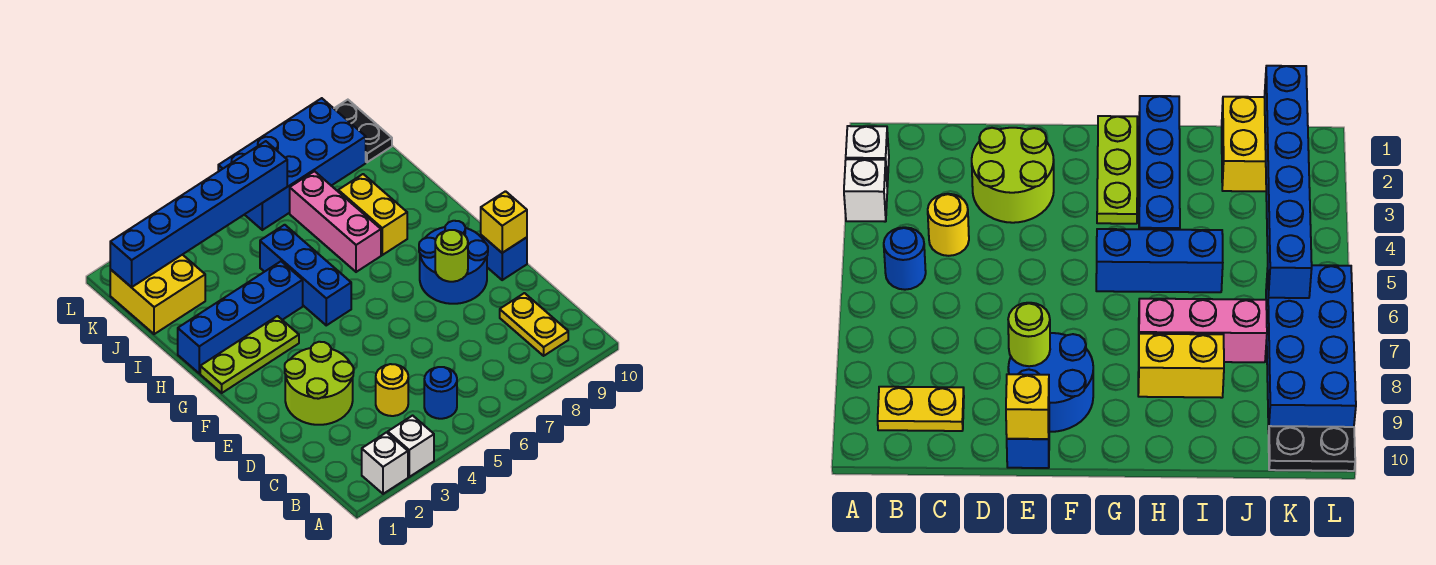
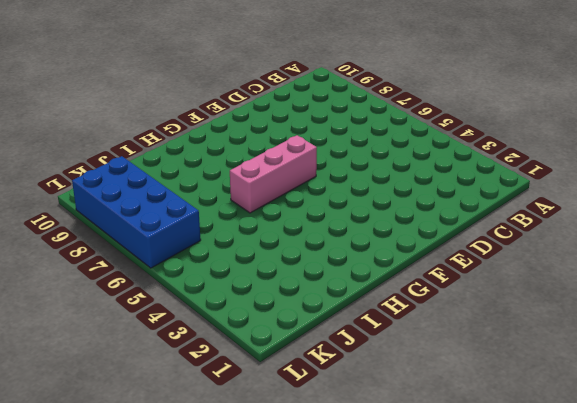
pink 1x3 brick [230,135,317,213] -> pink 1x3 brick moved to [290,171,381,272]
none -> white 1x1 brick [362,432,408,494]
none -> white 1x1 brick [388,416,434,477]
none -> blue 1x1 round brick [424,367,457,419]

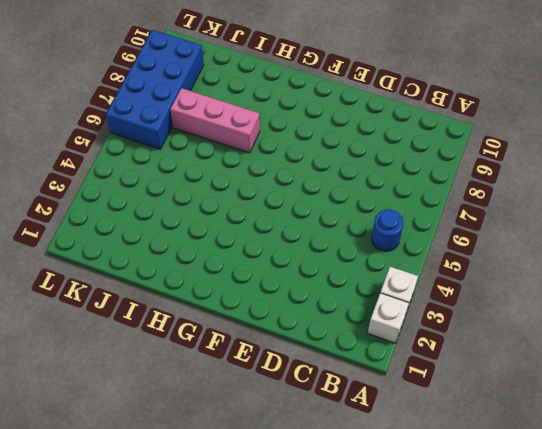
none -> yellow 1x2 plate [500,293,568,356]
none -> yellow 1x1 round brick [376,364,408,416]
none -> lime 2x2 round brick [285,342,354,425]

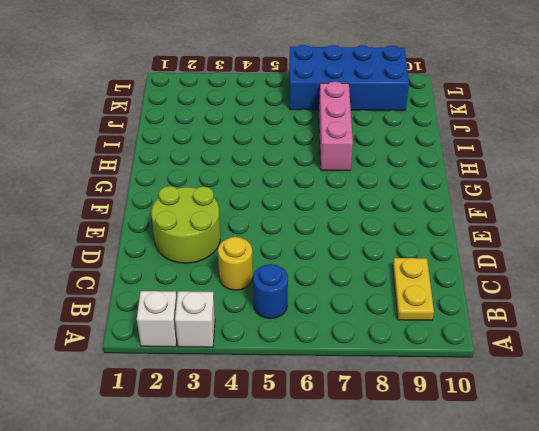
none -> blue 2x2 round brick [419,221,488,304]
none -> blue 1x1 brick [481,235,527,280]
none -> lime 1x3 plate [200,316,299,393]

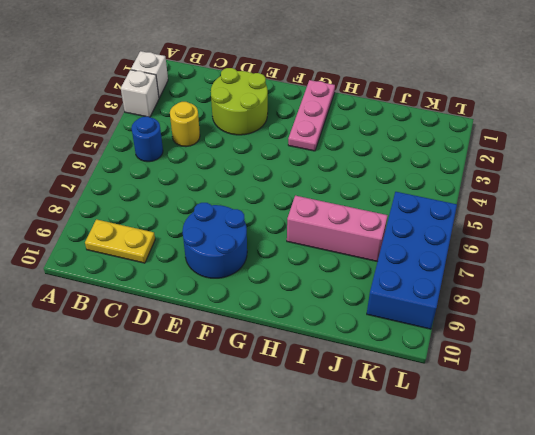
pink 1x3 plate [288,80,335,151] -> lime 1x3 plate [200,316,299,393]
none -> blue 1x1 brick [481,235,527,280]
none -> blue 1x3 brick [260,225,351,325]
none -> blue 1x4 brick [178,261,303,373]

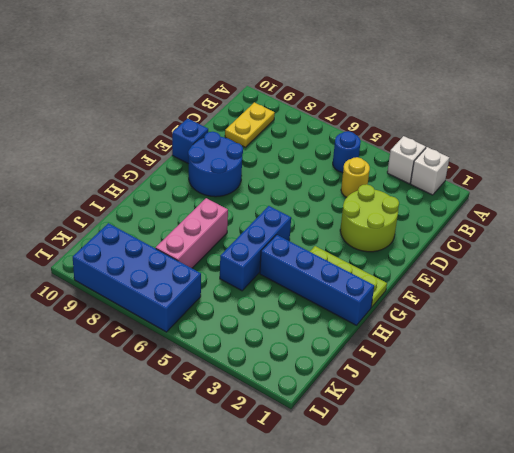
none -> yellow 1x2 brick [338,174,407,255]
none -> yellow 2x2 brick [110,255,205,334]
none -> black 1x2 plate [334,100,392,162]

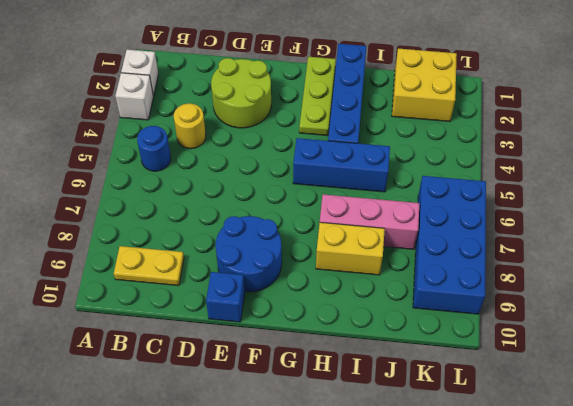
none -> black 1x2 plate [334,100,392,162]
none -> lime 1x1 round brick [435,230,468,282]
none -> yellow 1x1 brick [481,191,527,253]

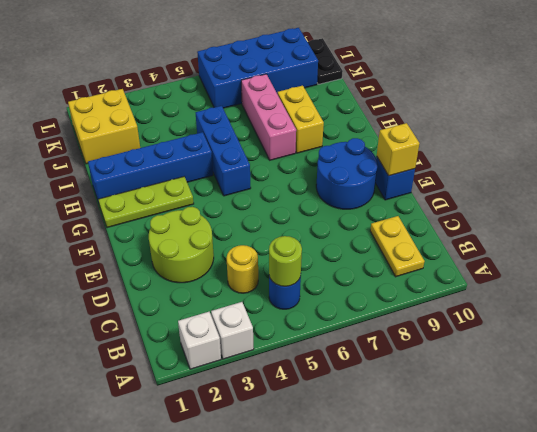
lime 1x1 round brick [269,236,302,286] -> lime 1x1 round brick moved to [435,230,468,282]
none -> blue 1x6 brick [110,141,287,287]

